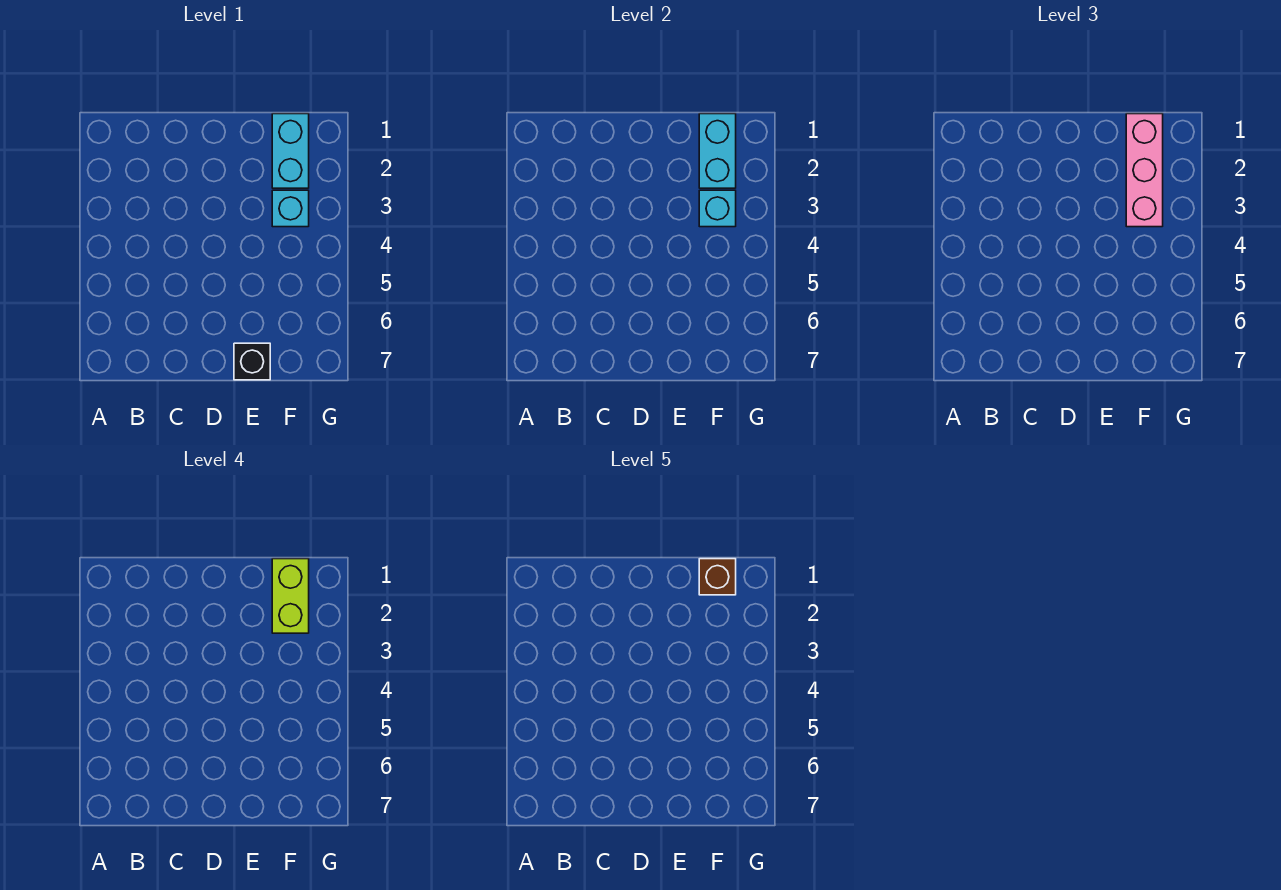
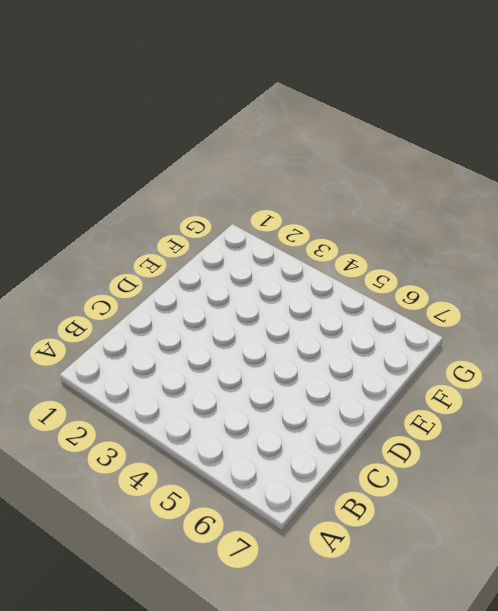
none -> black 1x1 brick [234,343,270,380]
none -> cyan 1x2 brick [272,114,309,188]

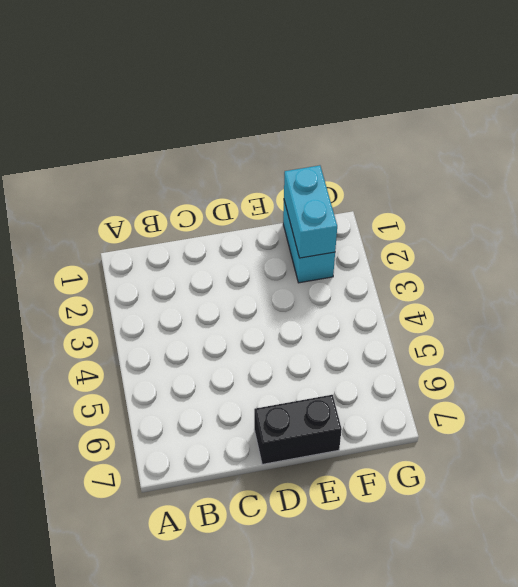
black 1x2 brick [254,395,342,464] -> black 1x1 brick [234,343,270,380]
none -> cyan 1x1 brick [272,190,309,227]
none -> cyan 1x1 brick [699,190,736,227]

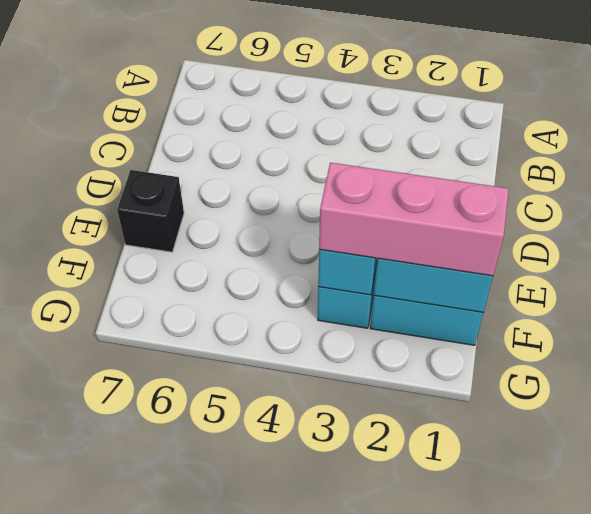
none -> lime 1x2 brick [272,559,309,633]
none -> brown 1x1 brick [699,559,736,595]

